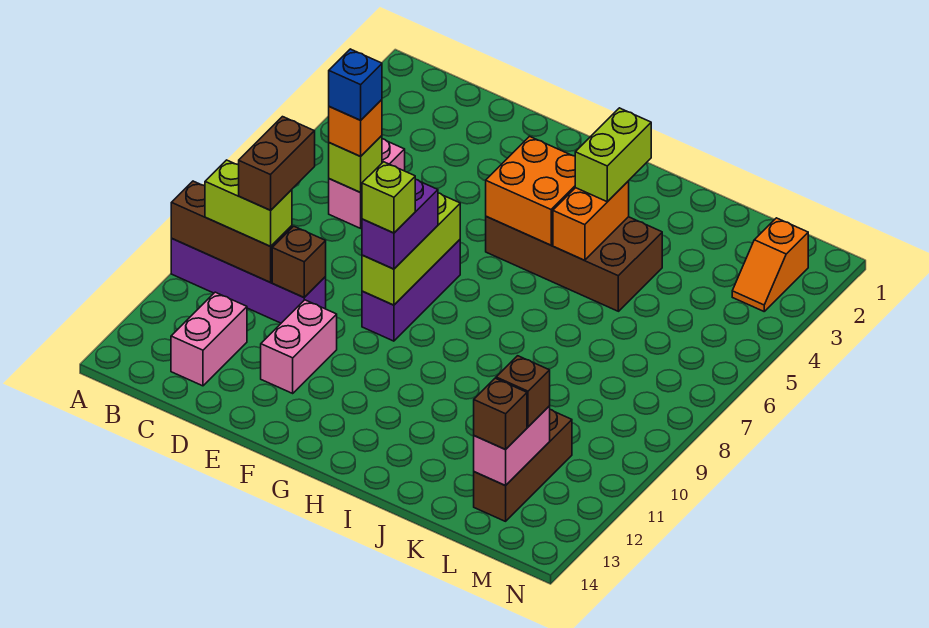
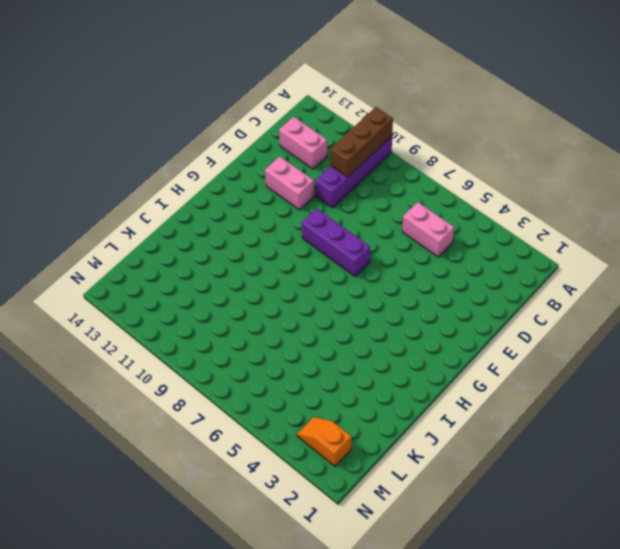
none -> brown 2x4 brick [486,217,662,311]
none -> brown 1x3 brick [474,410,572,521]
none -> lime 1x1 brick [329,136,382,192]

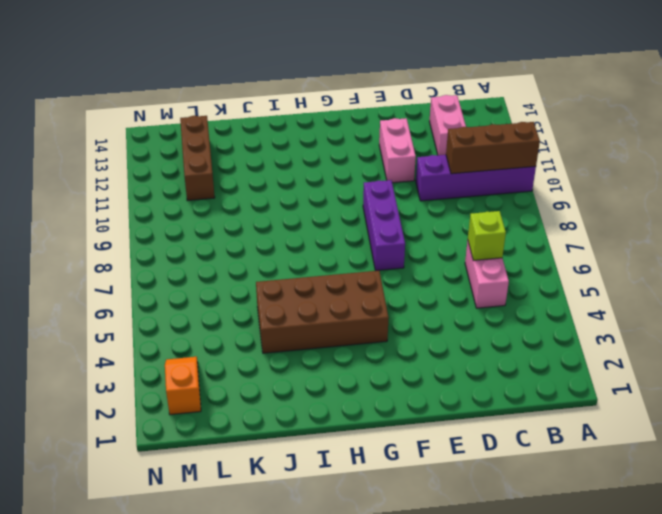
none -> brown 1x1 brick [272,226,326,297]
none -> lime 1x3 brick [362,193,460,305]
none -> orange 2x2 brick [486,136,575,245]

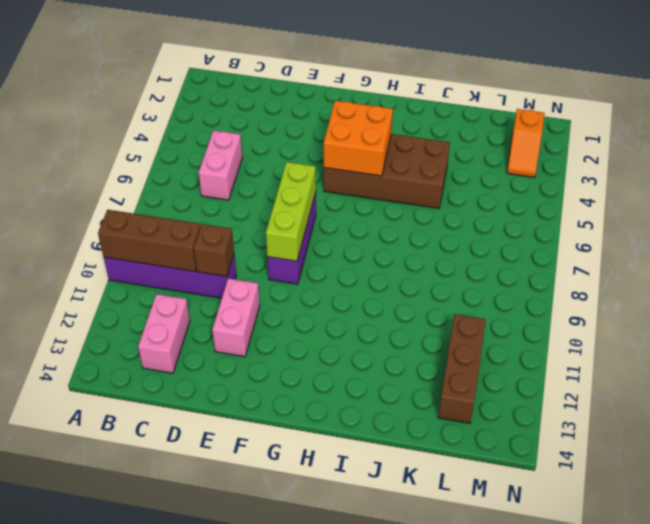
none -> lime 1x1 brick [329,136,382,192]
none -> orange 1x2 brick [553,181,629,260]
none -> pink 1x2 brick [474,406,550,486]

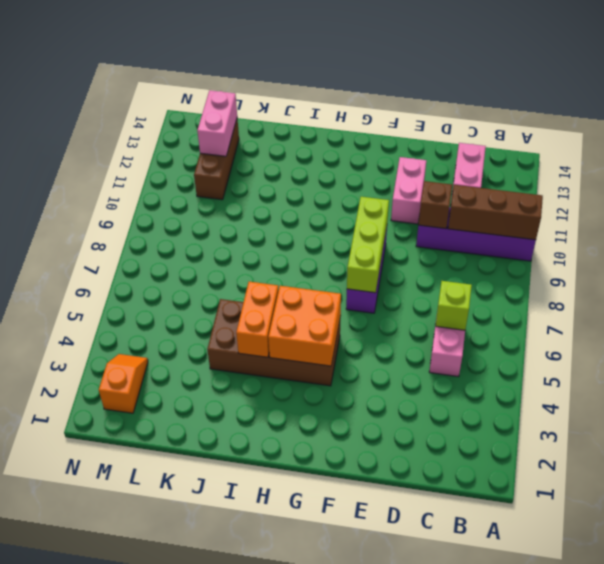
none -> lime 1x2 brick [205,160,292,246]
none -> orange 1x1 brick [329,100,382,156]
none -> purple 1x2 brick [362,179,438,269]

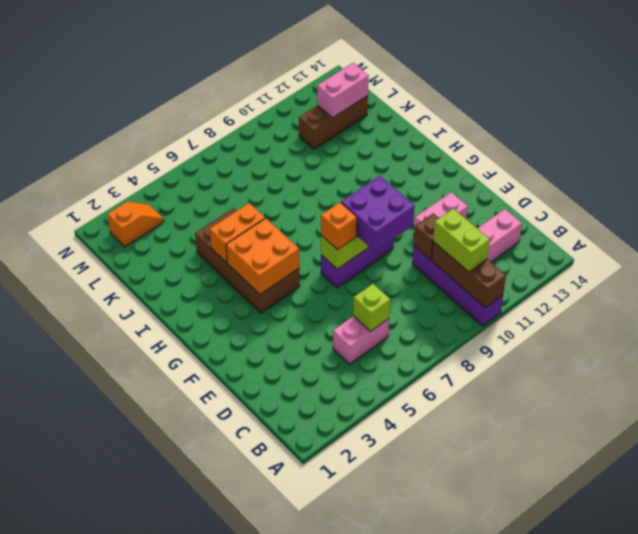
purple 2x2 brick [341,176,415,252] -> purple 1x2 brick [362,179,438,269]
orange 1x1 brick [321,202,357,250] -> orange 1x1 brick moved to [329,100,382,156]
none -> lime 1x2 brick [575,108,651,202]
none -> brown 1x1 brick [496,356,550,427]
none -> brown 1x1 brick [474,378,527,449]

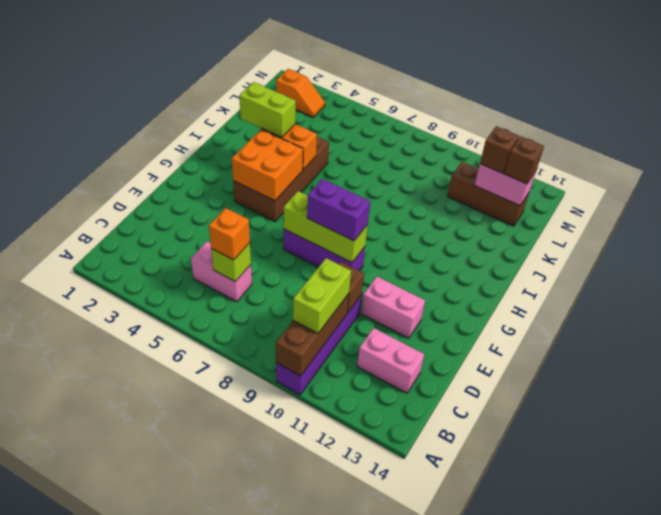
none -> blue 1x1 brick [329,49,382,120]
none -> brown 1x2 brick [239,117,315,210]
none -> lime 1x1 brick [362,162,415,233]

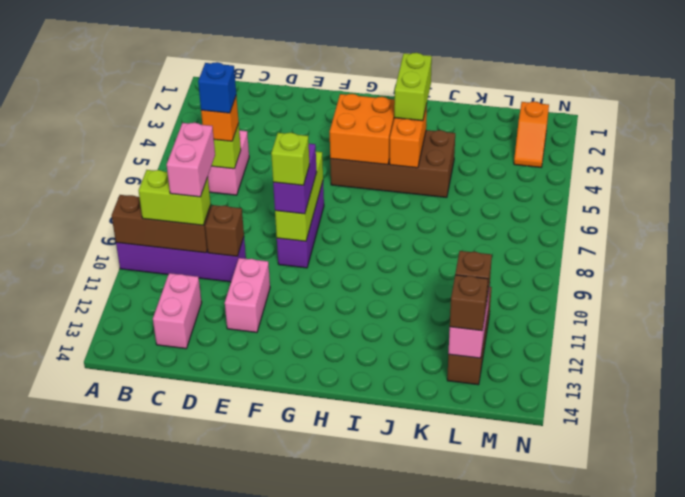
pink 1x2 brick [167,123,215,197] -> brown 1x2 brick [239,117,315,210]

